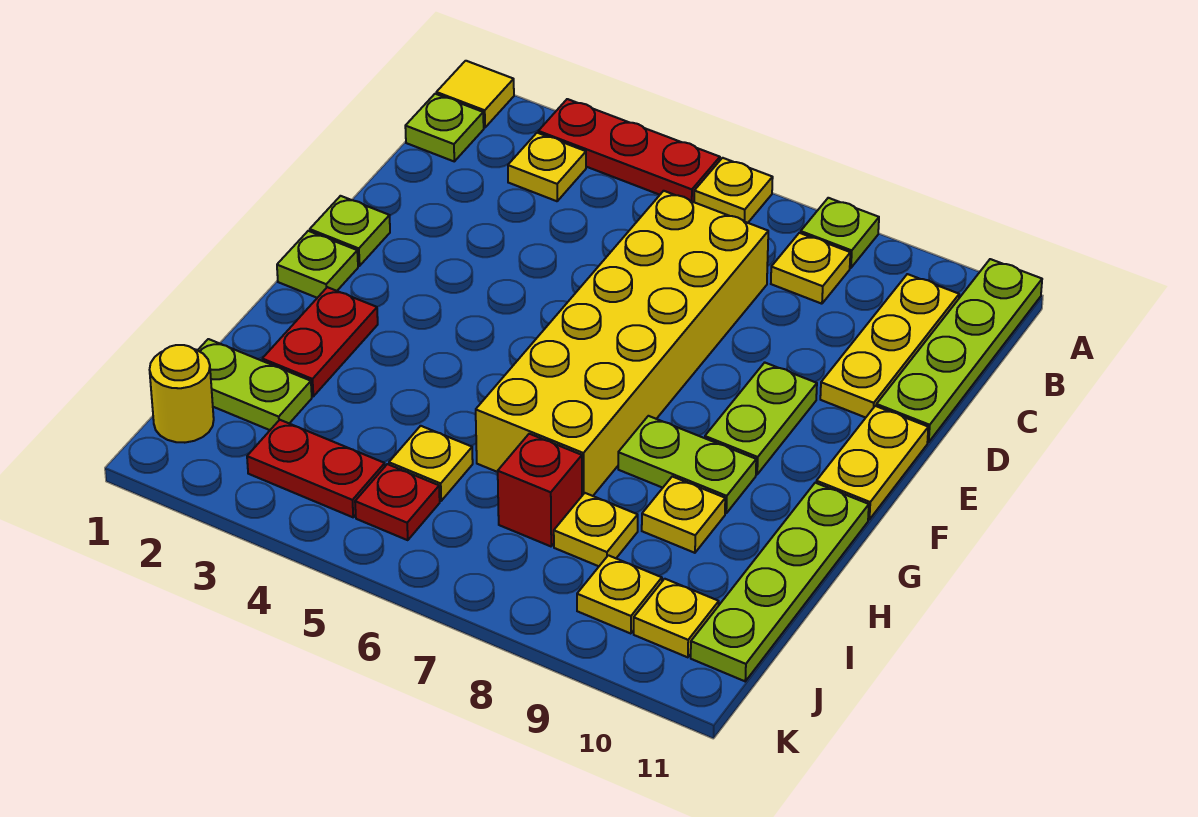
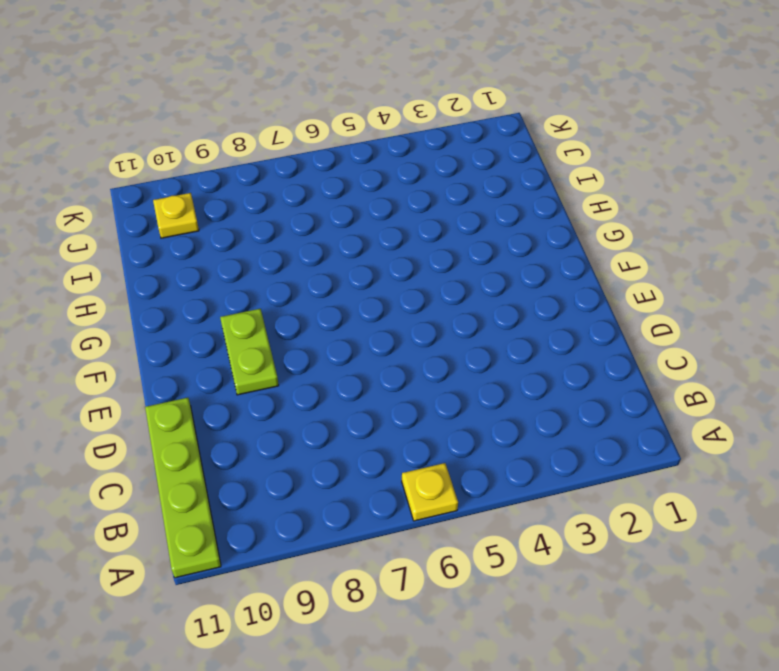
none -> yellow 1x1 tile [436,61,514,128]
none -> red 1x3 plate [538,99,720,202]
none -> lime 1x1 plate [801,198,879,268]

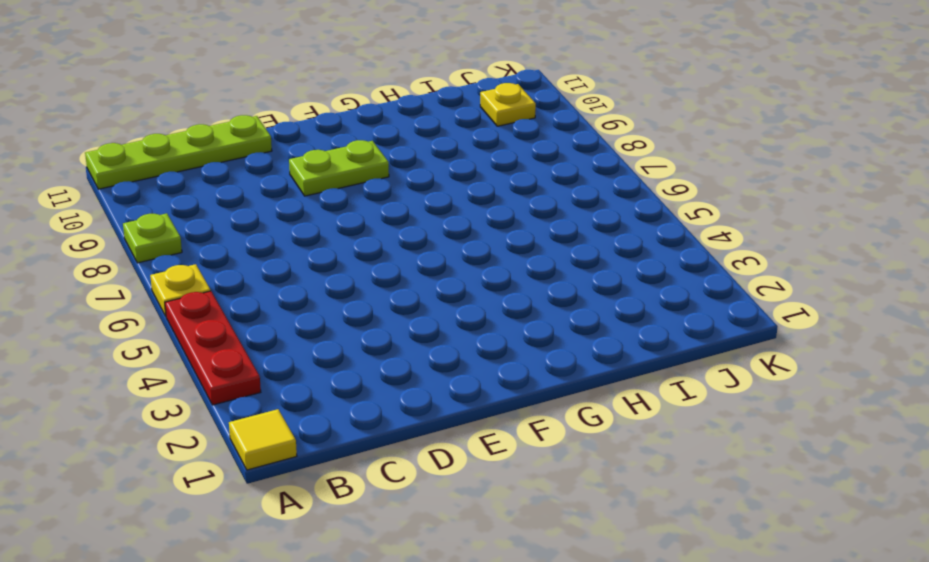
none -> lime 1x1 plate [405,94,484,161]
none -> yellow 1x1 plate [508,133,586,201]
none -> yellow 1x1 plate [771,233,850,304]

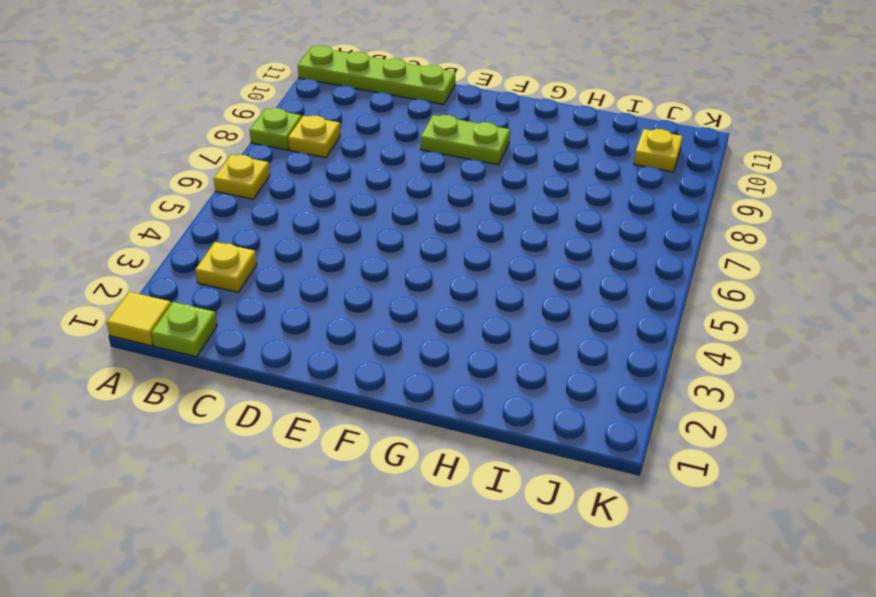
none -> red 1x3 plate [538,99,720,202]
none -> yellow 1x3 plate [820,274,959,418]
none -> yellow 2x6 brick [476,191,768,496]

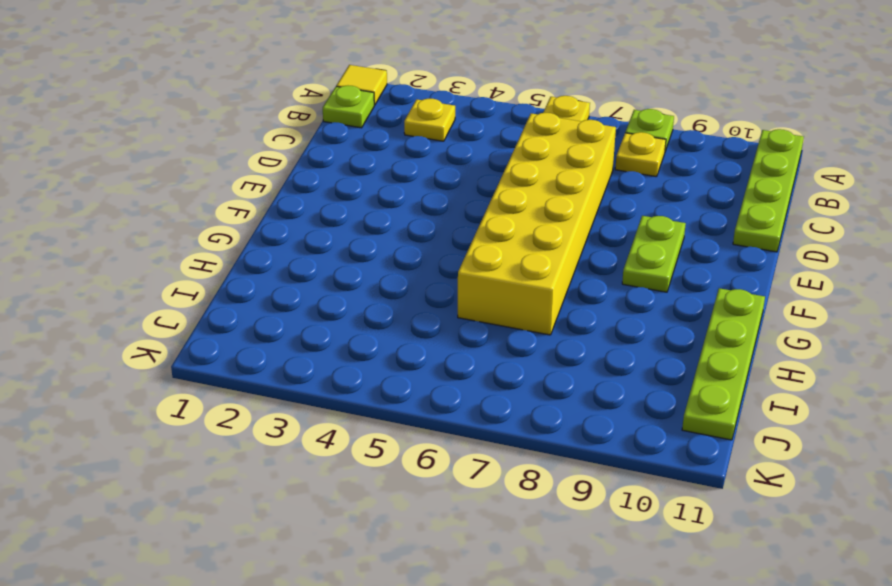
none -> red 1x3 plate [538,99,720,202]
none -> yellow 1x3 plate [820,274,959,418]
none -> lime 1x1 plate [310,196,390,266]

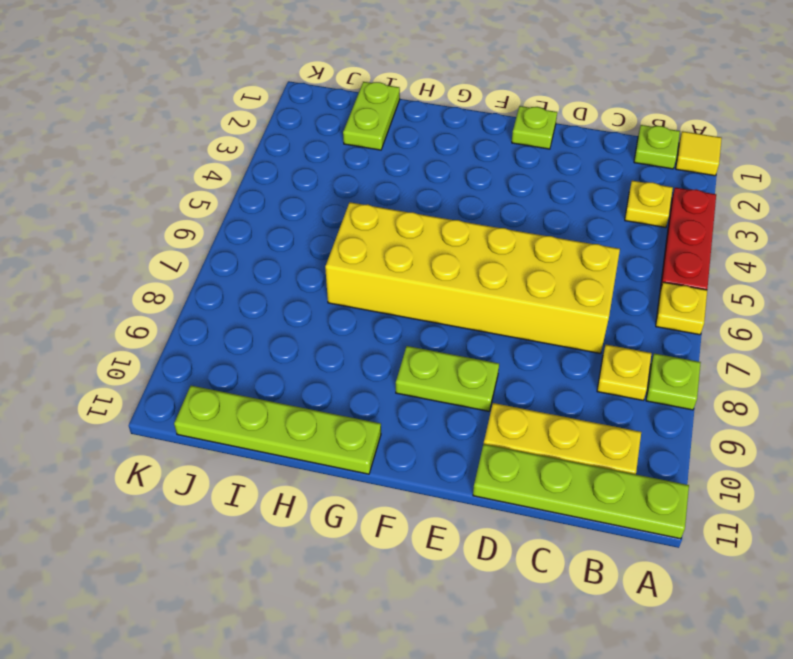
none -> yellow 1x2 plate [816,406,928,519]
none -> lime 1x1 plate [277,231,358,298]
none -> red 1x2 plate [262,287,378,396]

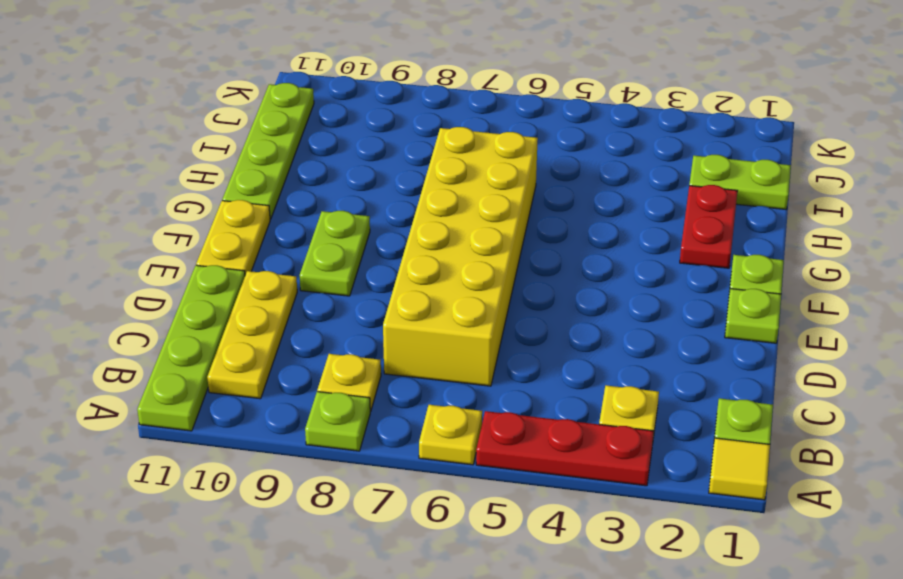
none -> lime 1x2 plate [618,416,756,513]
none -> yellow 1x1 plate [642,476,725,553]
none -> yellow 1x1 plate [389,426,473,501]

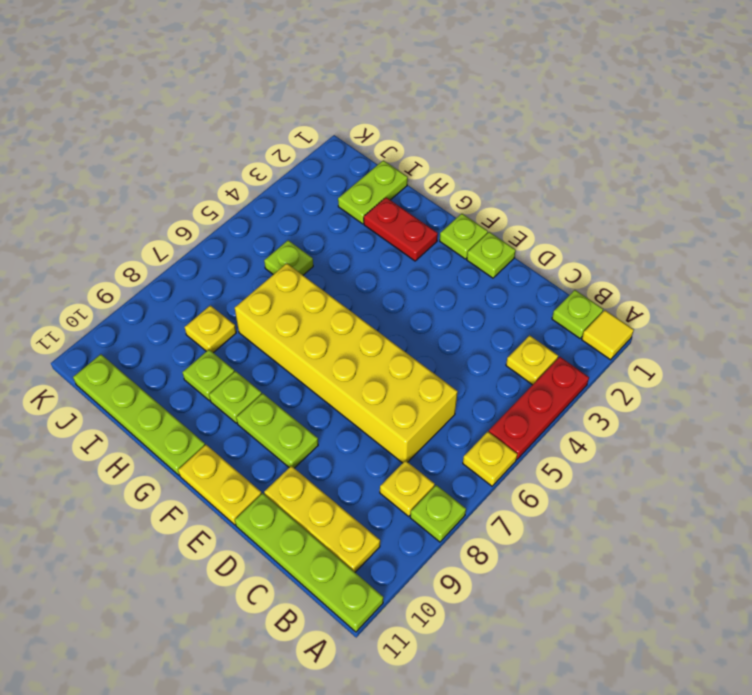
lime 1x1 plate [209,371,262,423] -> lime 1x2 plate [618,416,756,513]
lime 1x1 plate [183,350,235,401] -> yellow 1x1 plate [642,476,725,553]
lime 1x1 plate [264,240,313,275] -> yellow 1x1 plate [389,426,473,501]
none -> red 1x1 brick [498,434,582,546]
none -> yellow 1x1 round brick [150,345,214,443]
none -> red 1x2 plate [247,420,385,517]

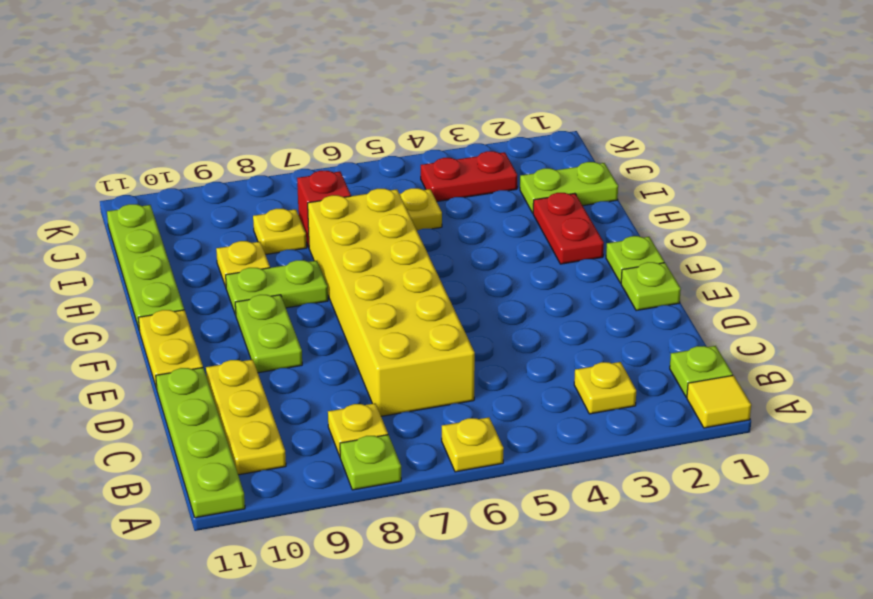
none -> red 1x3 plate [538,99,720,202]
none -> yellow 1x1 round brick [150,345,214,443]
none -> red 1x1 plate [355,464,440,540]

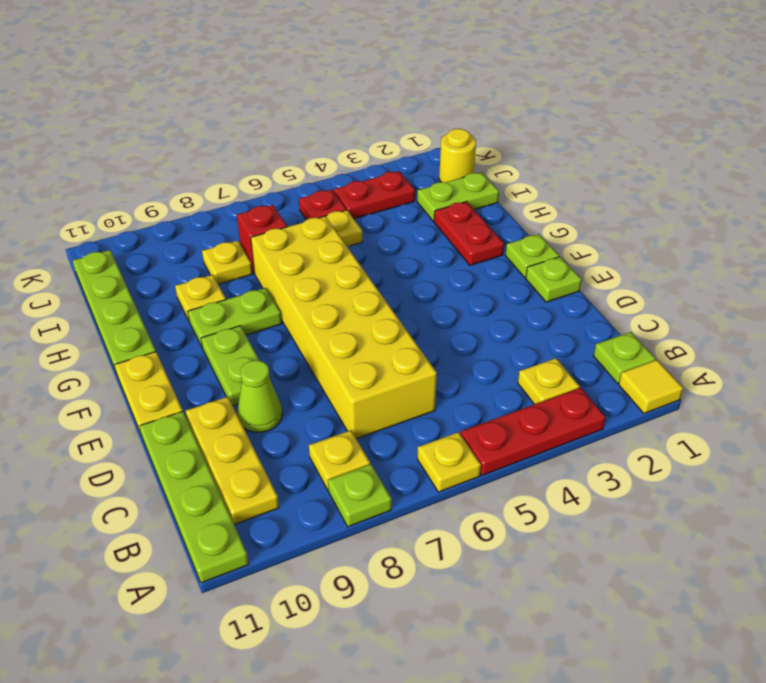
lime 1x1 cone [237,360,282,432] -> none
none -> yellow 1x1 plate [577,555,662,634]
none -> yellow 1x1 plate [634,579,719,657]

